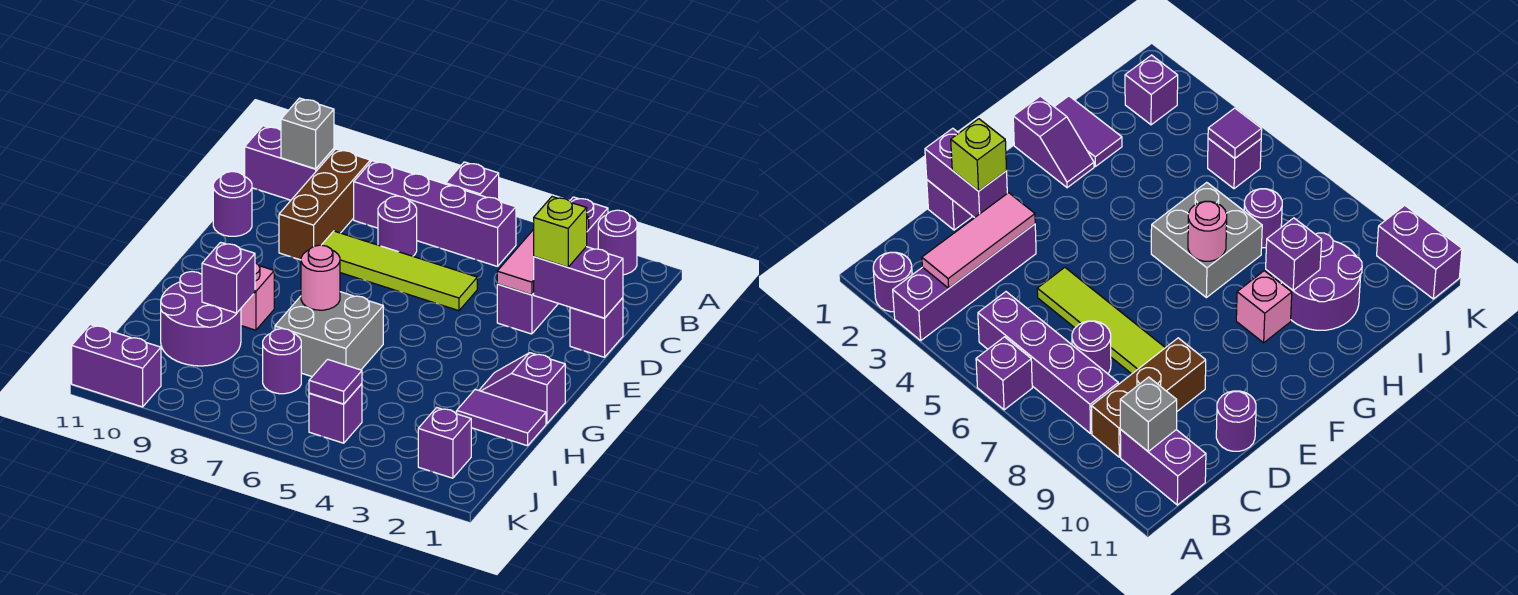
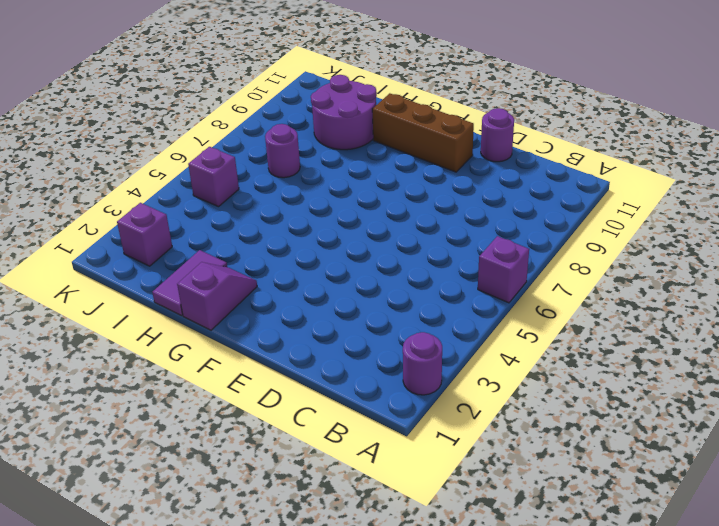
brown 1x3 brick [372,93,474,172] -> brown 1x3 brick moved to [279,149,370,260]
none -> purple 1x4 brick [497,197,608,334]
none -> purple 1x4 brick [354,161,516,266]
none -> purple 1x2 brick [245,126,334,200]

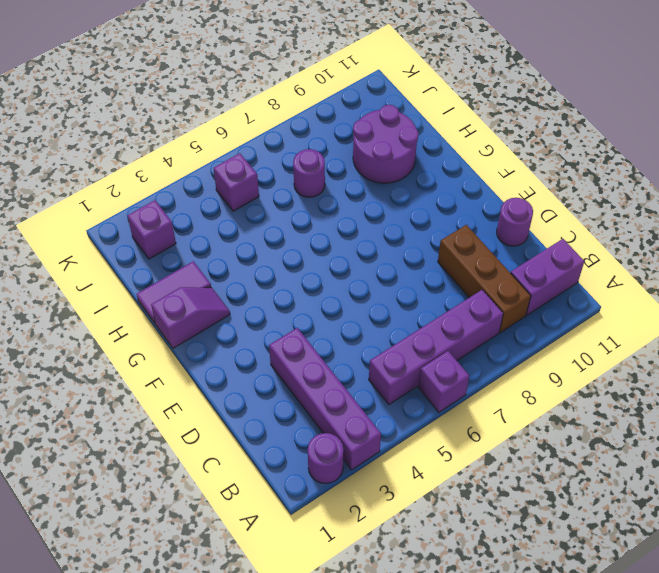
none -> purple 1x1 round brick [378,196,417,256]
none -> purple 1x1 brick [570,298,623,357]
none -> lime 1x4 tile [322,231,477,311]

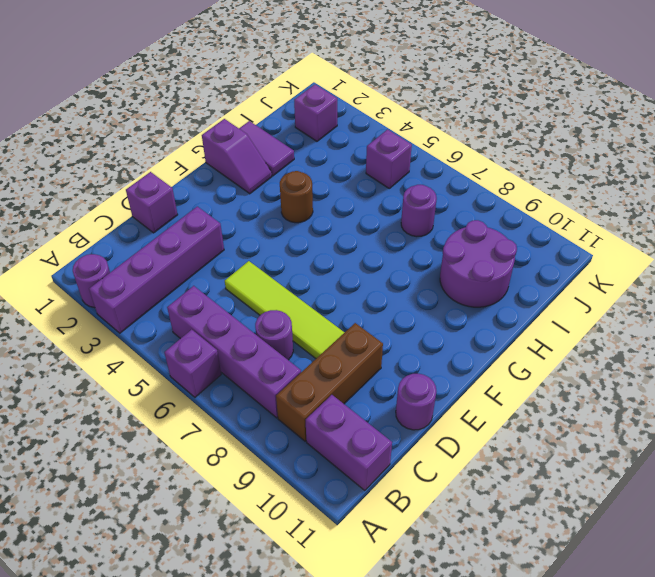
brown 1x1 round brick [280,171,313,223] -> none
none -> grey 2x2 brick [275,292,383,376]
none -> pink 1x1 brick [241,263,274,330]
none -> purple 1x2 brick [72,325,161,407]

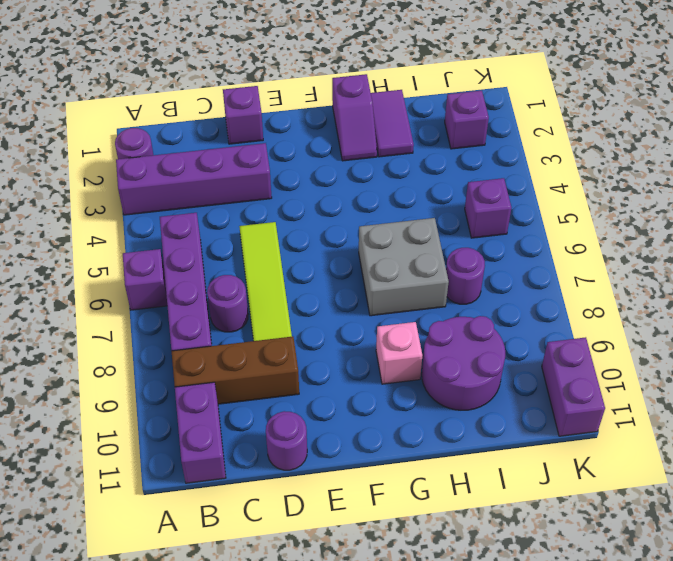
none -> pink 1x3 tile [497,217,589,295]
none -> grey 1x1 brick [281,98,334,169]
none -> purple 1x2 brick [534,247,623,318]

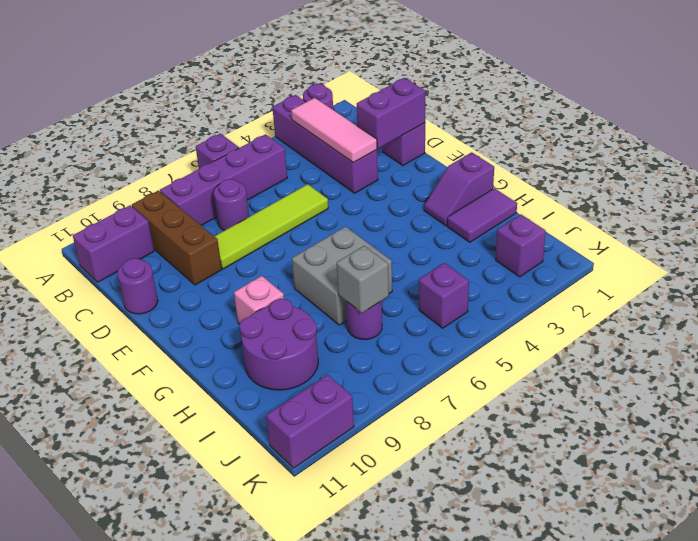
grey 1x1 brick [337,246,389,313] -> grey 1x1 brick moved to [281,98,334,169]
none -> pink 1x1 round brick [301,245,340,310]
none -> purple 1x1 brick [202,242,255,313]
none -> purple 1x1 tile [309,359,362,404]

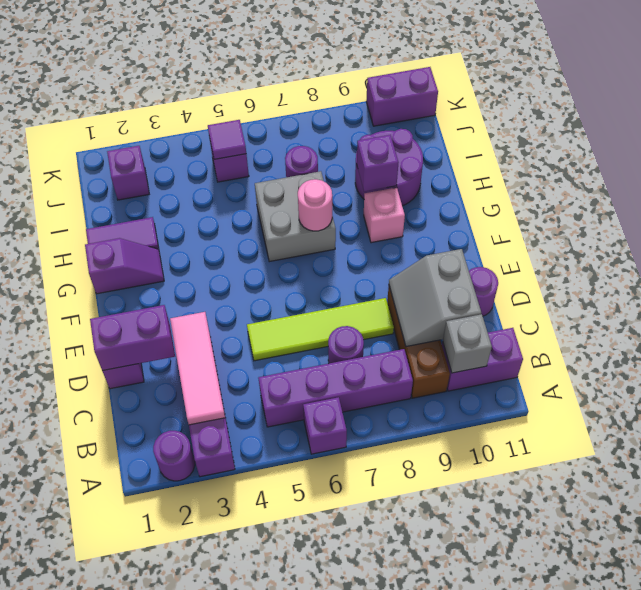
grey 2x2 slope [389,249,481,347] -> none
none -> lime 1x1 brick [534,197,587,267]

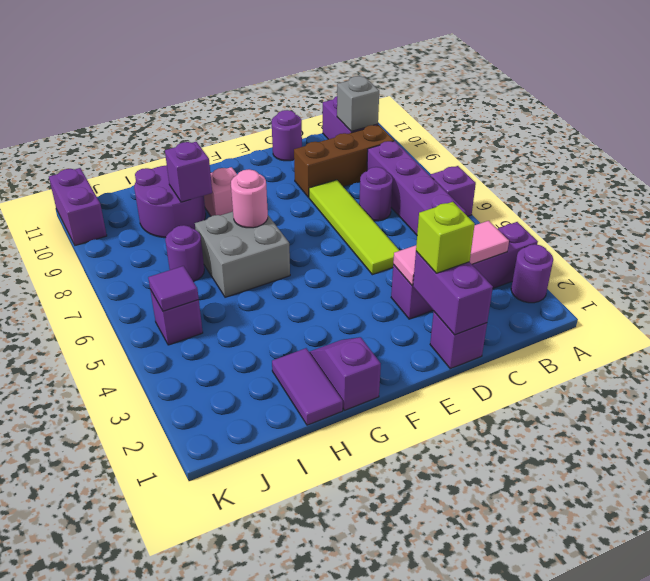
none -> purple 1x1 brick [418,408,471,478]

